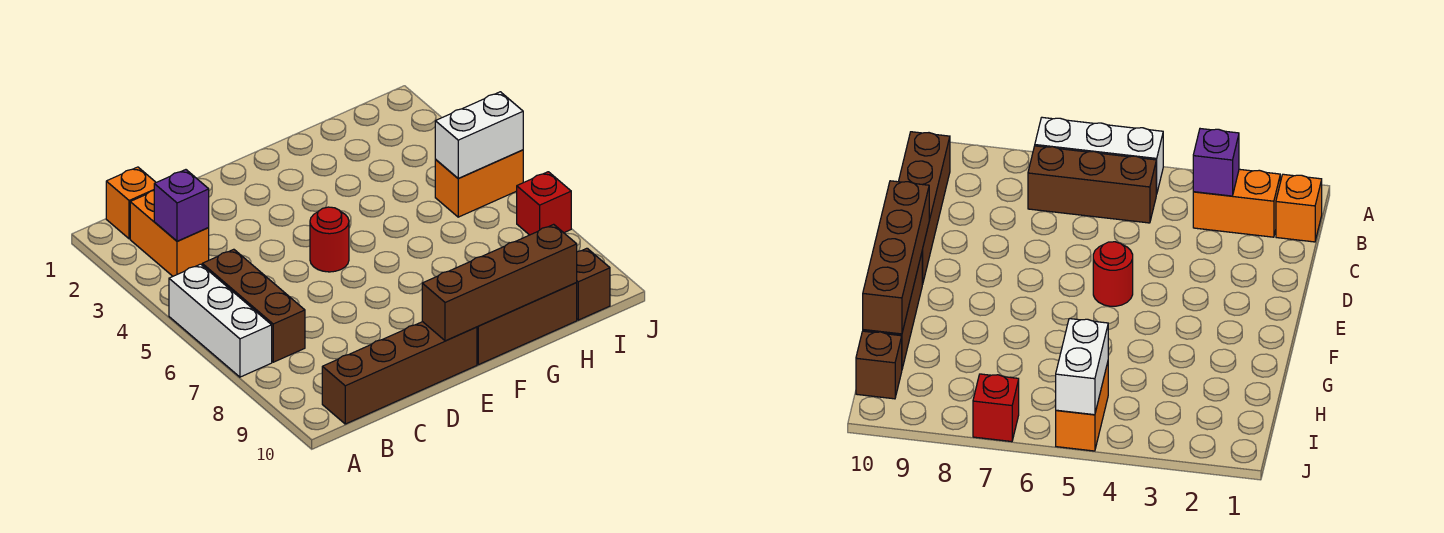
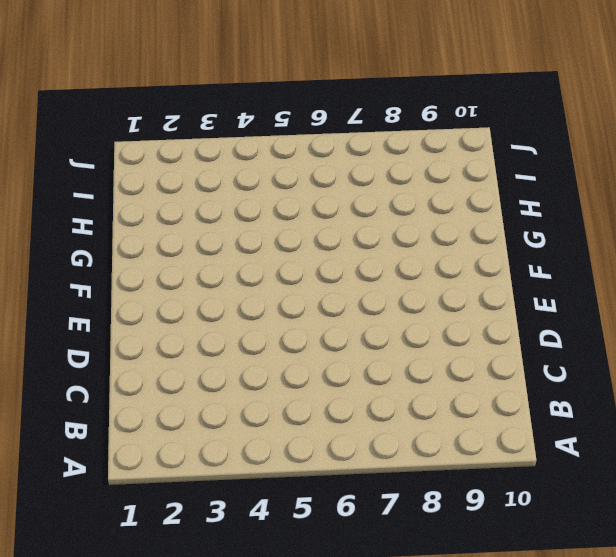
none -> white 1x3 brick [169,264,272,377]
none -> orange 1x1 brick [106,167,156,239]
none -> orange 1x2 brick [130,191,209,276]

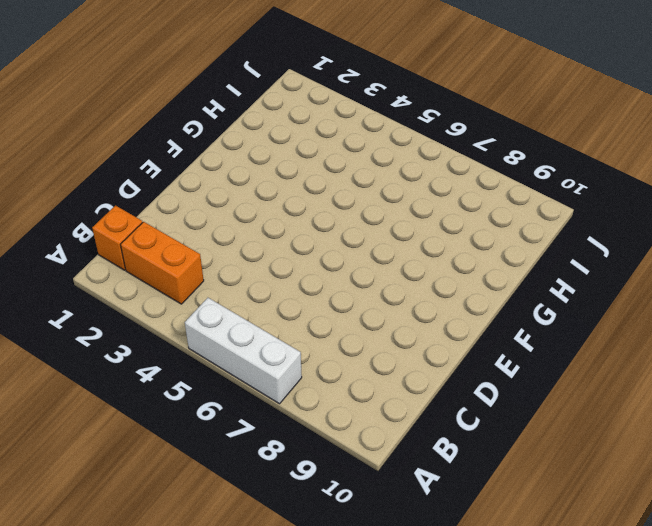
none -> brown 1x3 brick [202,249,305,362]
none -> brown 1x4 brick [322,322,477,424]
none -> red 1x1 round brick [310,207,349,272]

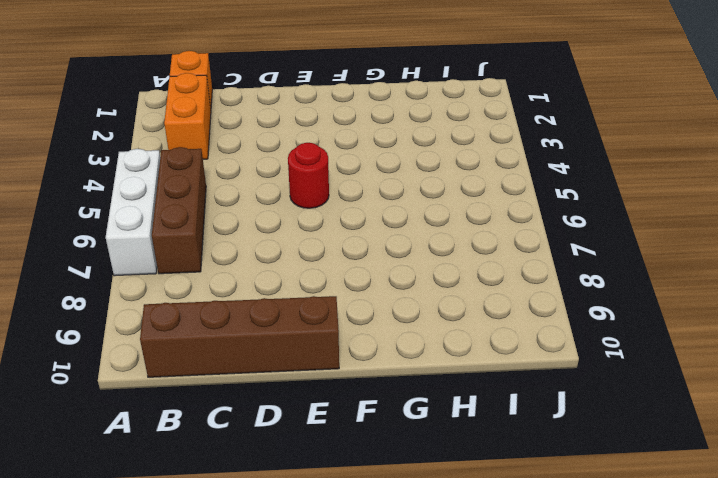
none -> brown 1x3 brick [477,283,577,365]
none -> orange 1x2 brick [435,150,523,217]
none -> brown 1x1 brick [576,248,610,320]

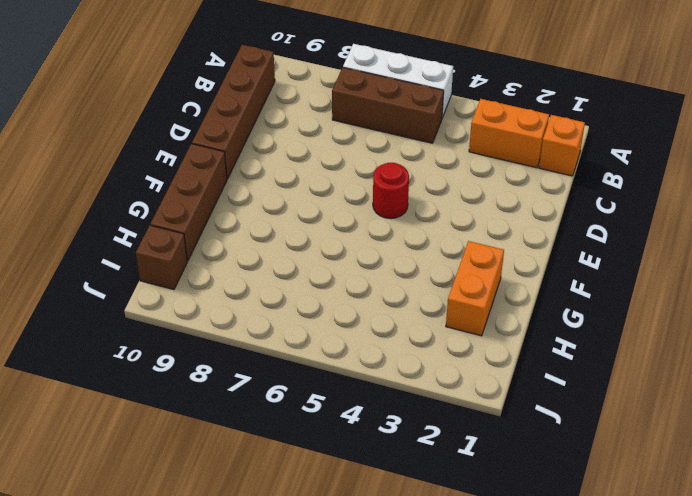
orange 1x2 brick [446,241,504,336] -> orange 1x2 brick moved to [435,150,523,217]
none -> red 1x1 brick [517,172,571,235]
none -> purple 1x1 brick [154,170,209,241]
none -> brown 1x4 brick [422,224,577,341]

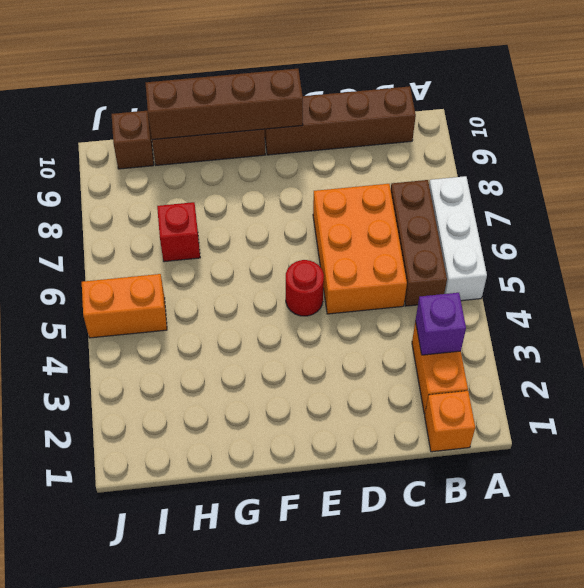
orange 2x3 brick [313,184,407,314] -> none
red 1x1 brick [157,202,200,262] -> red 1x1 brick moved to [517,172,571,235]
none -> white 1x2 brick [435,92,523,178]

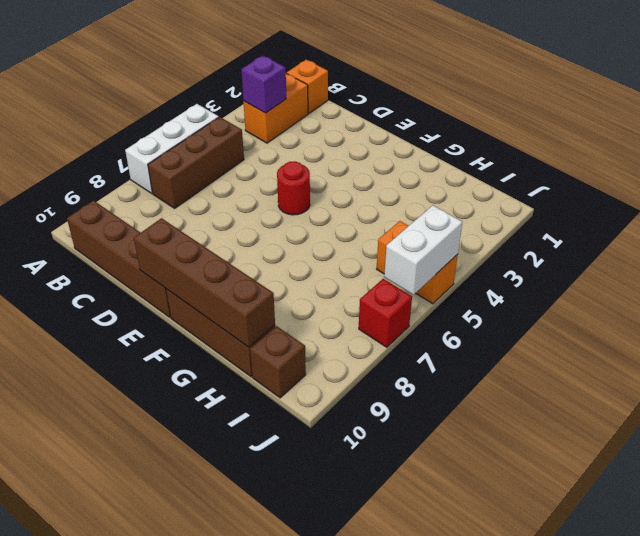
white 1x2 brick [384,205,462,295] -> white 1x2 brick turned to [435,92,523,178]

